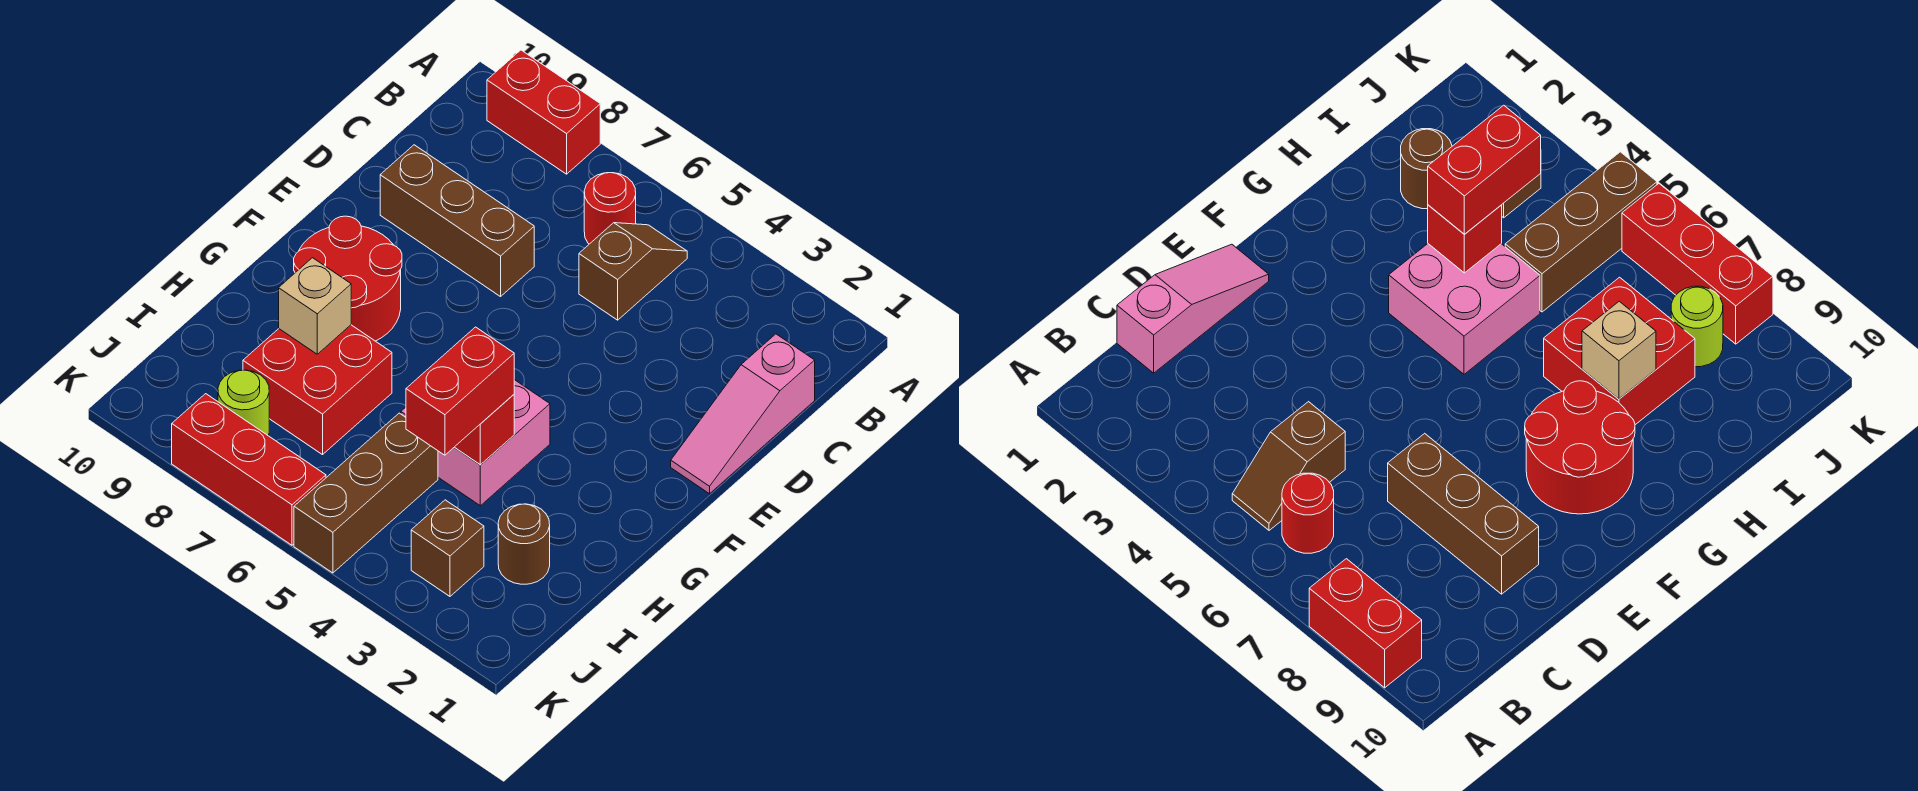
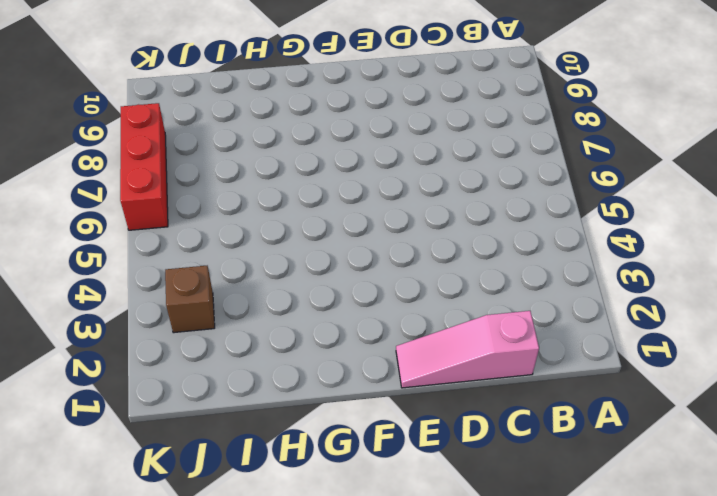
none -> red 1x2 brick [487,50,600,174]
none -> brown 1x2 slope [579,223,687,320]
none -> red 1x1 round brick [584,173,636,244]

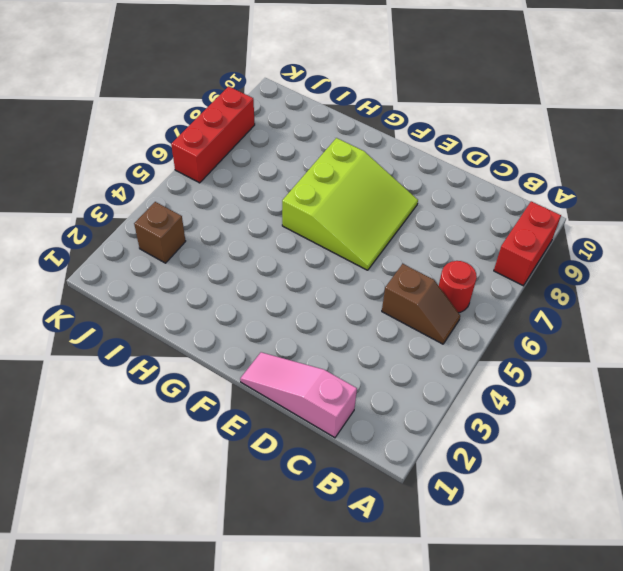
lime 3x3 slope [282,138,418,270] -> red 2x2 round brick [294,216,402,341]
none -> brown 1x3 brick [380,145,534,297]
none -> pink 2x2 brick [401,380,550,506]
none -> red 2x2 brick [243,325,392,455]

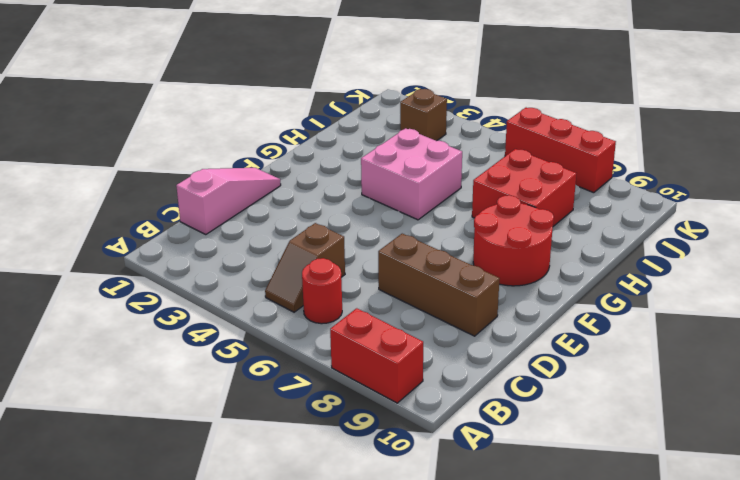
none -> brown 1x1 round brick [498,504,550,584]
none -> brown 1x3 brick [294,413,438,573]
none -> lime 1x1 round brick [218,370,269,435]

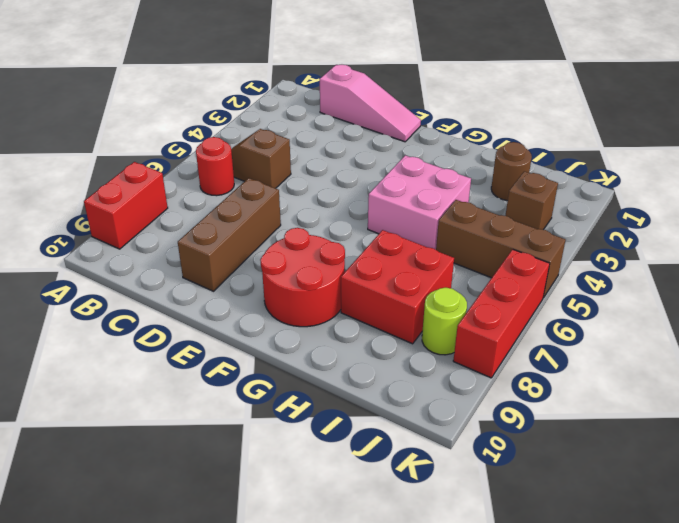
none -> red 1x1 brick [455,395,514,465]
none -> tan 1x1 brick [279,258,351,354]
none -> red 1x2 brick [406,327,514,455]

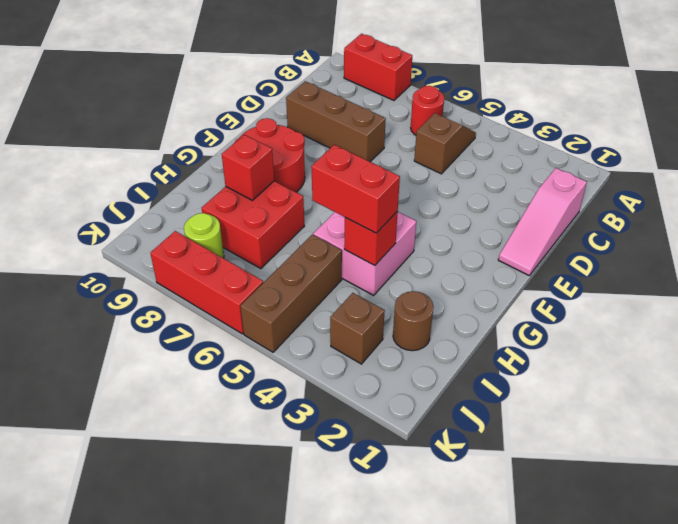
red 1x2 brick [311,145,400,233] -> red 1x2 brick turned to [406,327,514,455]
red 1x1 brick [222,135,274,200] -> tan 1x1 brick [279,258,351,354]

